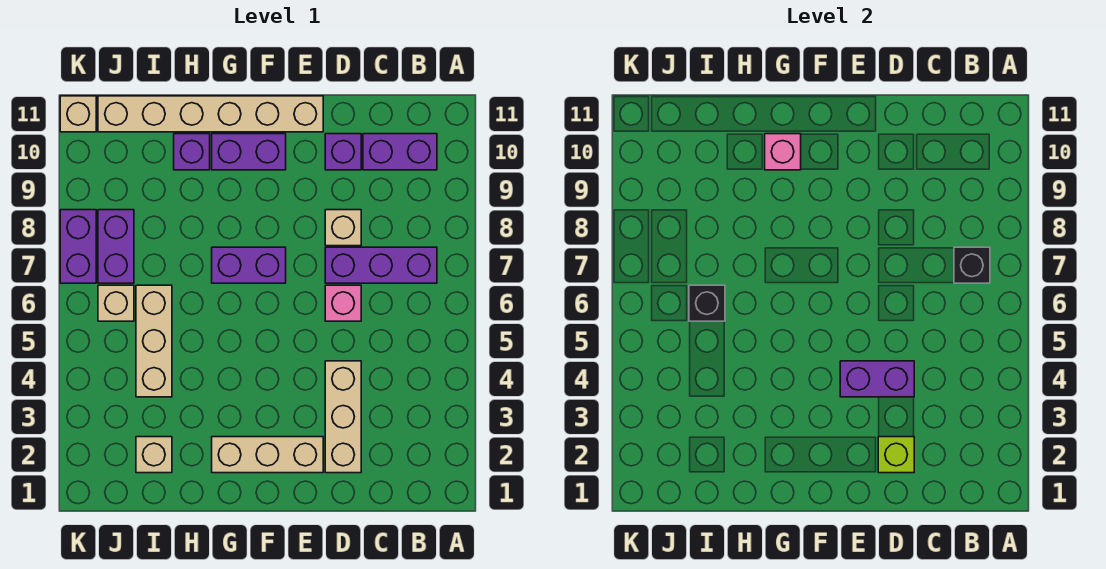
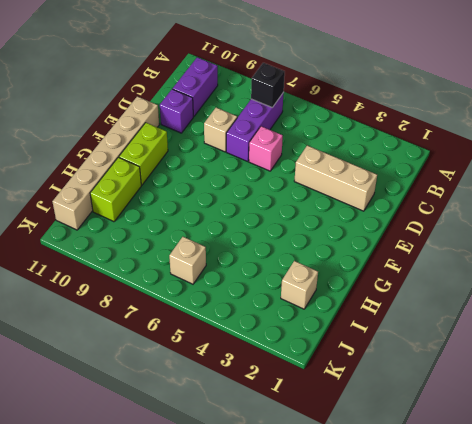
lime 1x2 brick [119,123,168,185] -> purple 1x2 brick [212,134,286,170]
lime 1x2 brick [90,157,141,222] -> purple 1x1 brick [174,134,210,170]
none -> tan 1x3 brick [212,437,323,473]
none -> purple 1x2 brick [212,247,286,283]
none -> tan 1x3 brick [136,285,172,397]

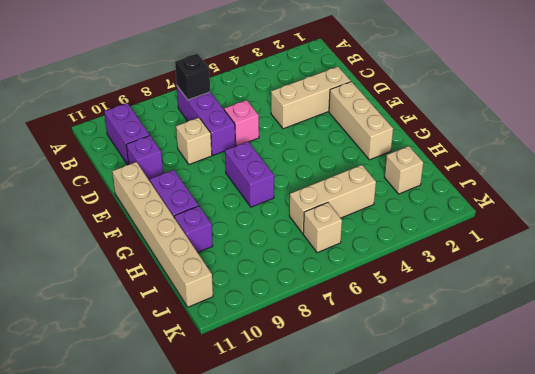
none -> purple 1x2 brick [98,210,134,283]
none -> purple 1x2 brick [60,210,96,283]
none -> tan 1x1 brick [60,96,96,132]

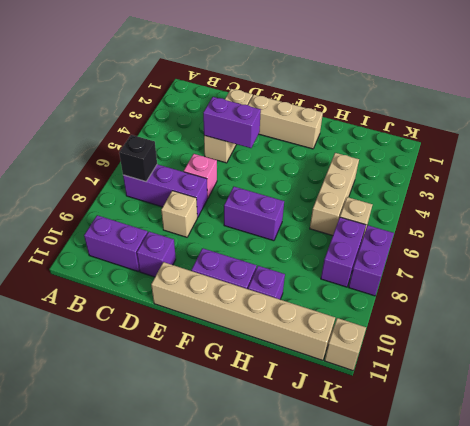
none -> tan 1x1 brick [136,437,172,473]
none -> lime 1x1 brick [878,437,914,473]
none -> pink 1x1 brick [765,134,801,170]

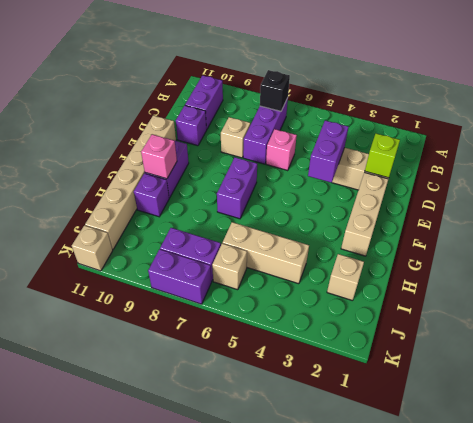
none -> black 1x1 brick [689,285,725,321]

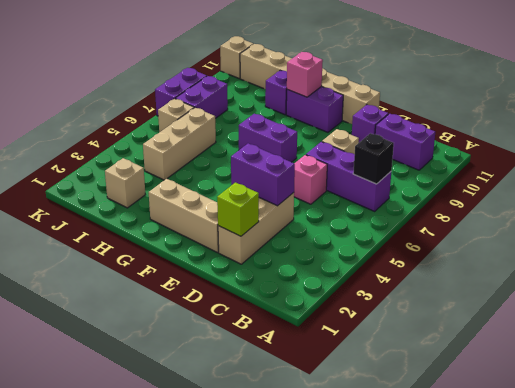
none -> black 1x1 brick [689,285,725,321]

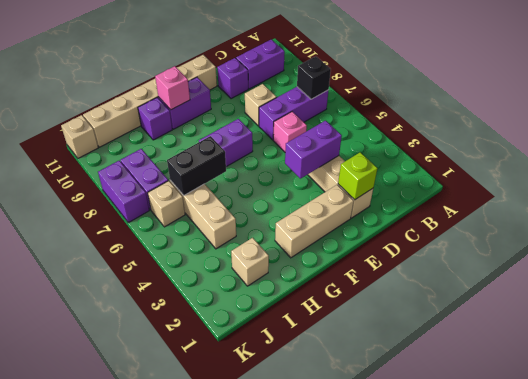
black 1x2 brick [167,136,226,195] -> black 1x1 brick [689,285,725,321]

